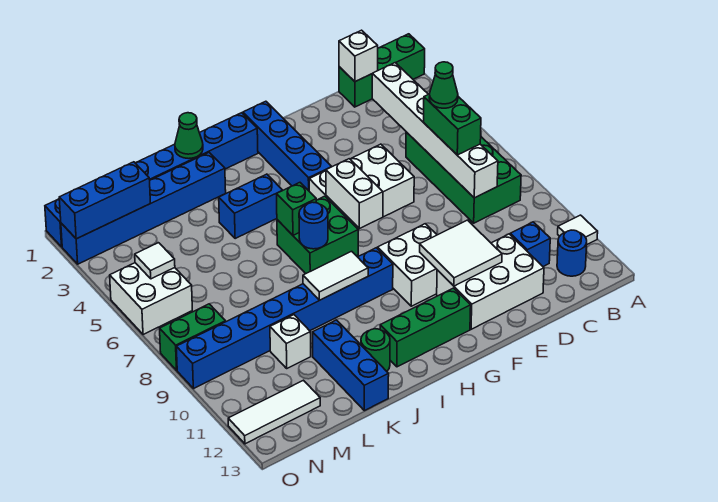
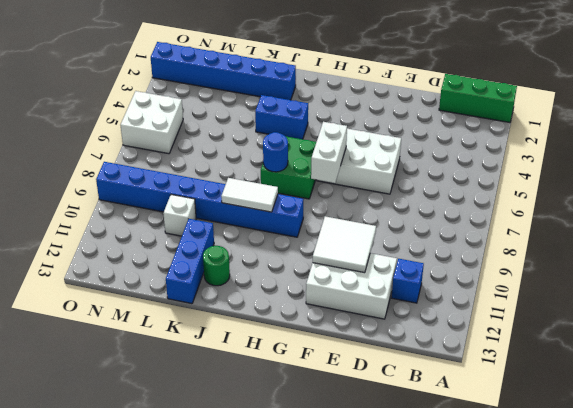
none -> white 1x1 tile [558,215,598,244]
none -> green 2x4 brick [406,132,521,223]
none -> blue 1x1 round brick [557,230,587,276]
none -> white 2x2 brick [378,224,437,306]

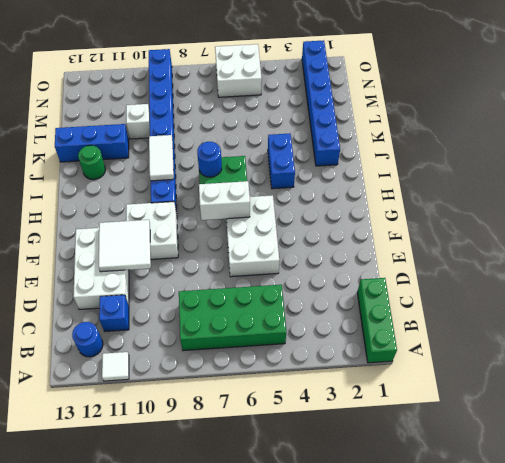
none -> blue 1x4 brick [243,101,332,191]
none -> green 1x3 brick [380,288,471,367]
none -> blue 1x8 brick [45,113,258,247]
none -> white 1x3 tile [228,380,320,444]

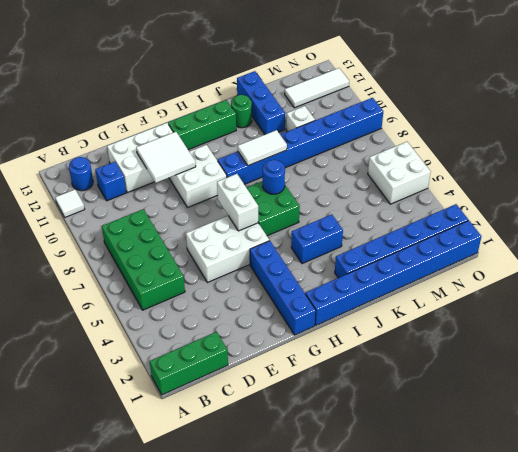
none -> green 1x2 brick [160,304,225,370]
none -> white 1x1 brick [339,30,378,82]
none -> white 1x6 brick [372,63,498,198]
none -> green 1x1 brick [277,183,316,235]

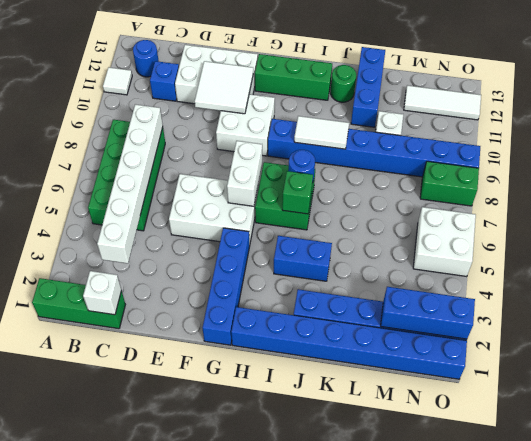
none -> green 1x1 cone [175,113,203,159]
none -> white 1x1 tile [135,243,175,279]
none -> green 1x2 brick [424,94,481,155]
none -> green 1x1 cone [429,62,458,108]

